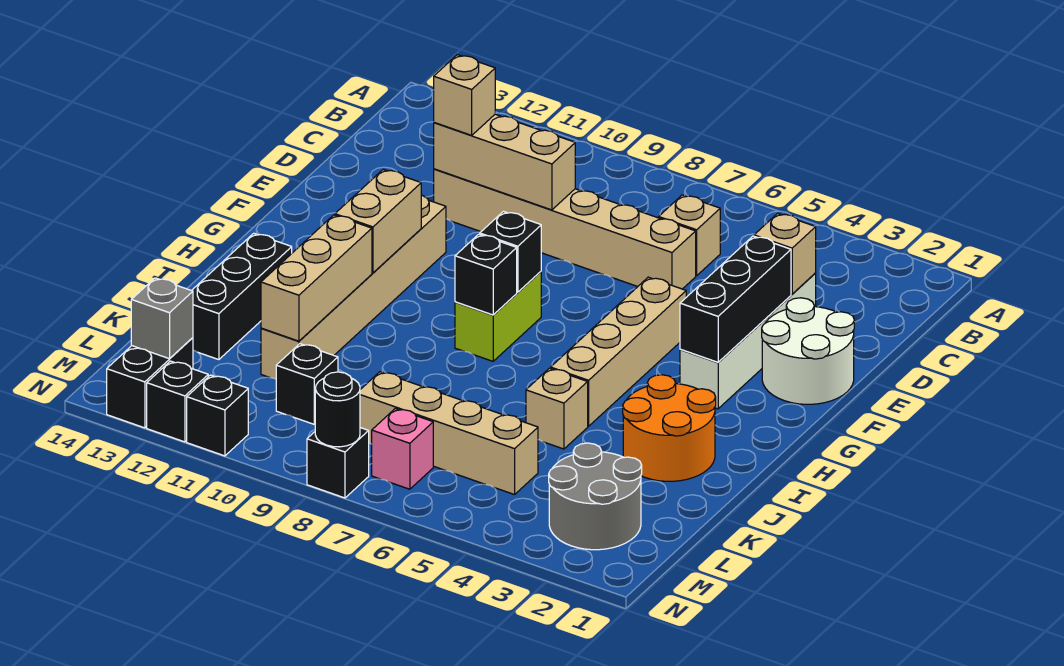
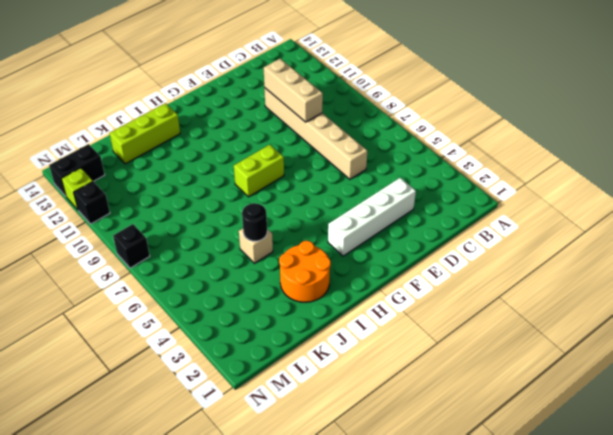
lime 1x3 brick [110,103,180,164] -> black 1x3 brick [192,233,292,360]
black 1x1 round brick [242,203,267,241] -> black 1x1 round brick moved to [315,372,360,447]
lime 1x1 brick [61,168,93,210] -> black 1x1 brick [147,361,208,442]
none -> tan 1x1 brick [659,195,720,276]
none -> white 2x2 round brick [762,298,854,404]
none -> tan 1x4 brick [551,277,686,426]

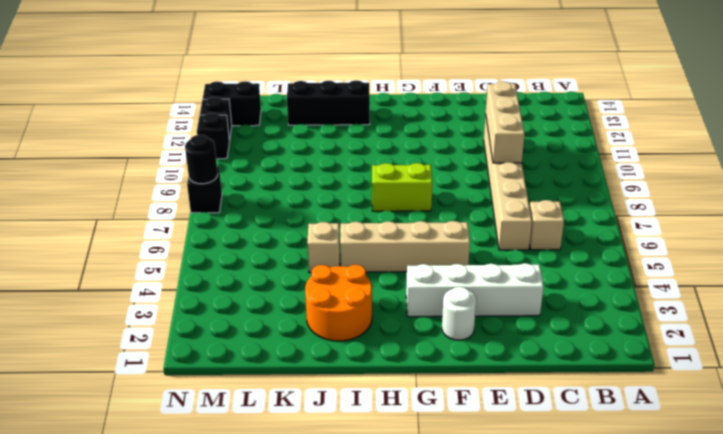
white 1x1 round brick [442,287,476,340] -> white 2x2 round brick [762,298,854,404]
none -> tan 1x6 brick [261,195,446,379]
none -> grey 2x2 round brick [549,443,642,550]
none -> tan 1x4 brick [360,372,538,495]

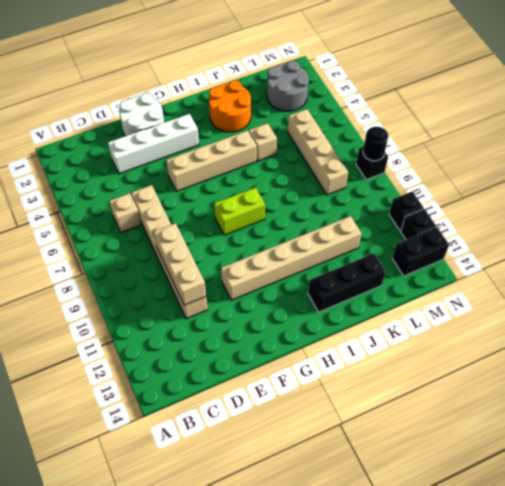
none -> black 1x1 brick [276,344,338,424]
none -> pink 1x1 brick [372,409,433,489]
none -> tan 1x1 brick [754,213,816,294]

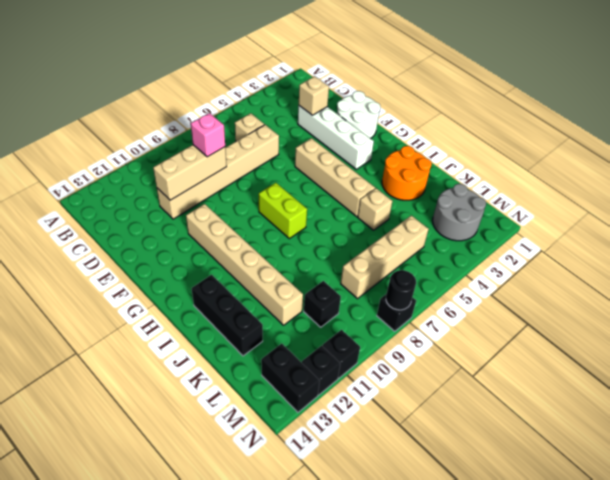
pink 1x1 brick [191,113,225,157] -> pink 1x1 brick moved to [372,409,433,489]
none -> black 1x3 brick [680,236,791,362]
none -> black 1x1 brick [480,211,541,292]
none -> tan 1x2 brick [335,169,421,273]

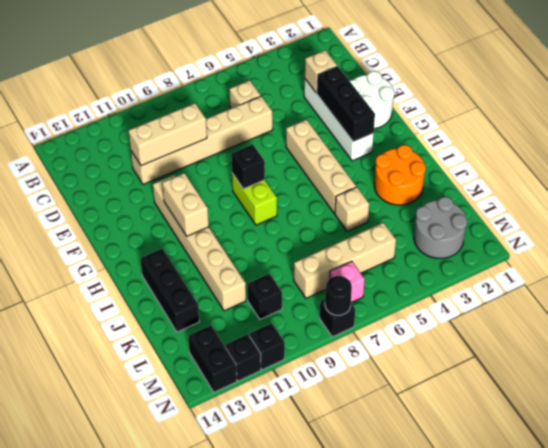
none -> black 1x1 brick [455,234,517,315]
none -> tan 1x3 brick [261,215,372,341]
none -> grey 1x1 brick [131,278,193,359]

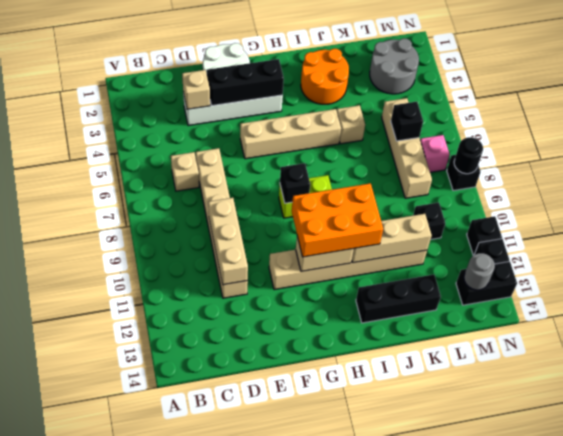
orange 2x3 brick [292,183,383,257] -> none
black 1x1 brick [391,102,423,141] -> black 1x1 brick moved to [455,234,517,315]
grey 1x1 round brick [464,253,495,290] -> grey 1x1 brick [131,278,193,359]
none -> tan 1x1 brick [434,55,495,135]

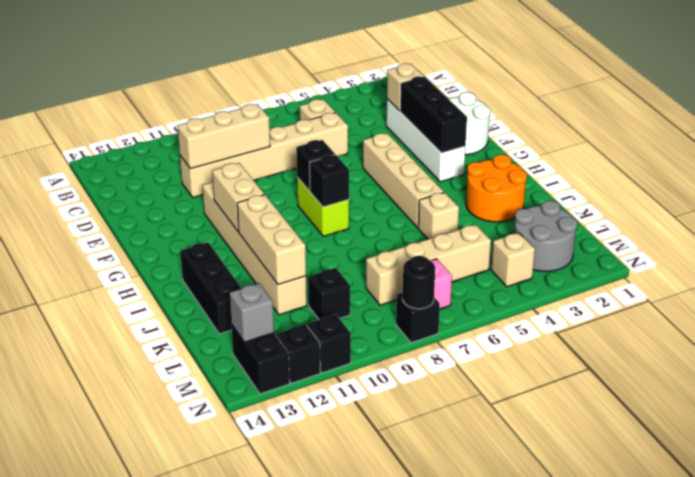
tan 1x1 brick [491,233,535,287] -> tan 1x1 brick moved to [434,55,495,135]

